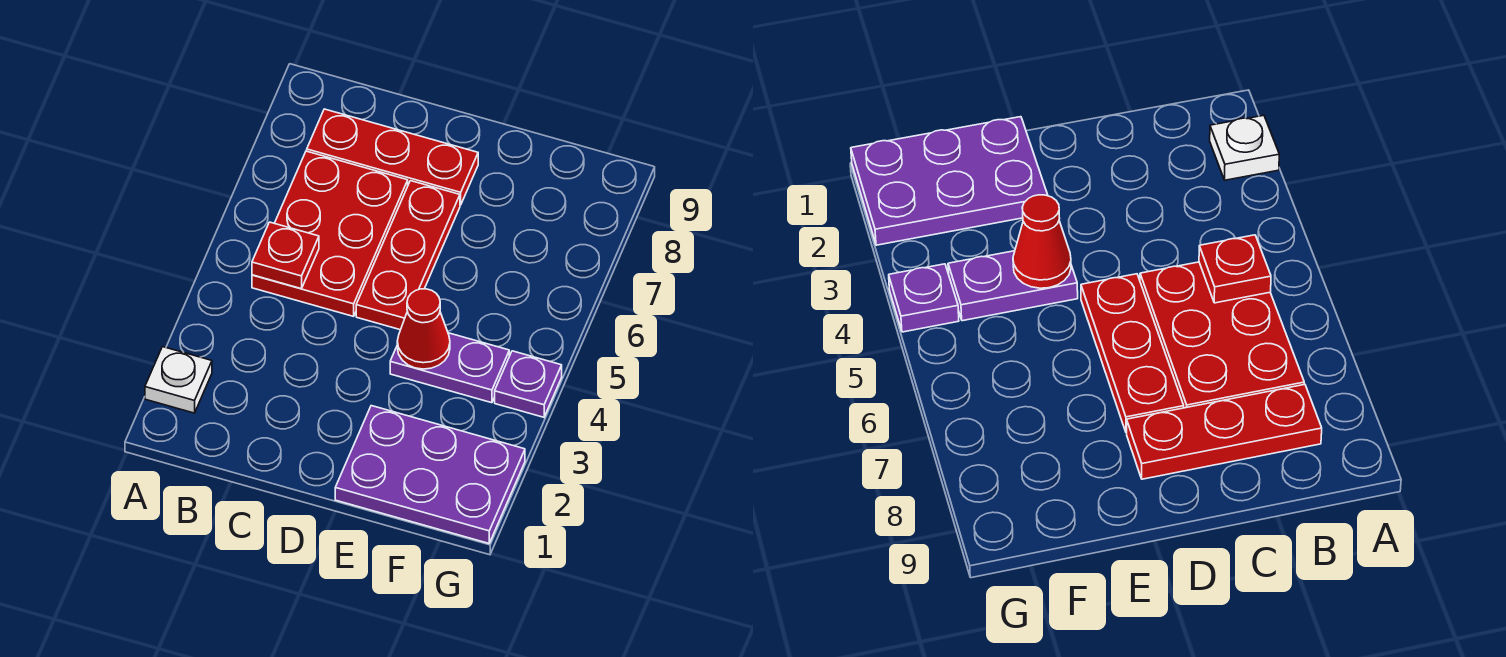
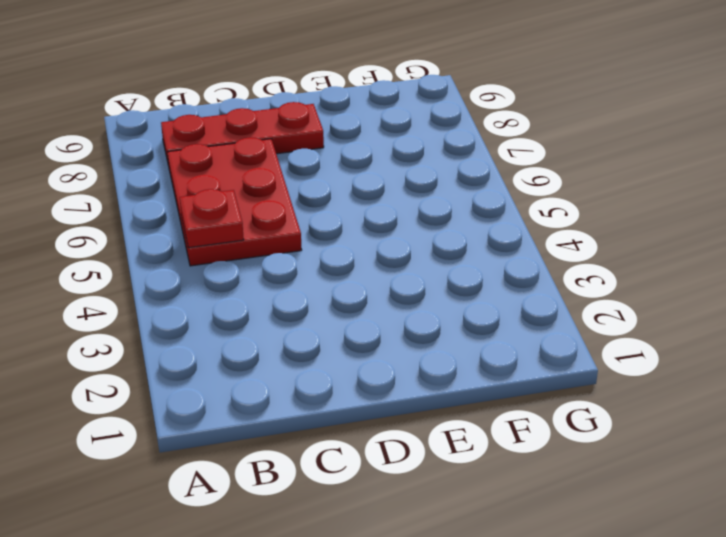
none -> white 1x1 plate [145,347,212,413]
none -> red 1x3 plate [356,181,460,330]

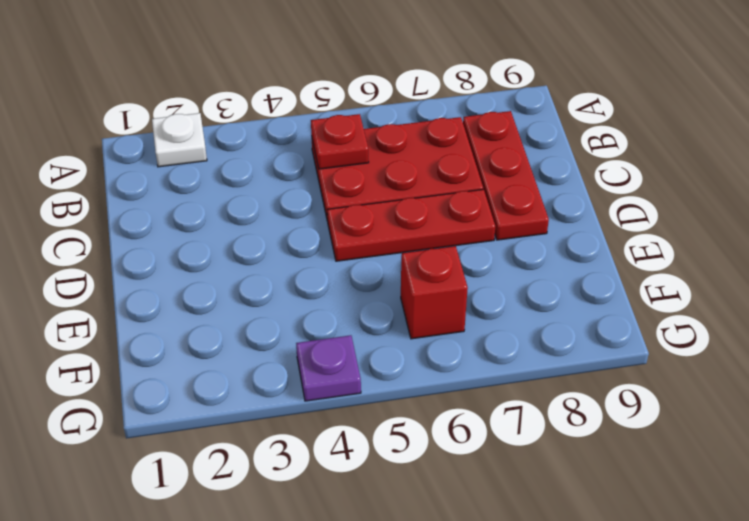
red 1x1 brick [401,246,468,339] -> none
none -> purple 2x3 plate [335,406,525,543]
none -> purple 1x2 plate [390,333,509,403]

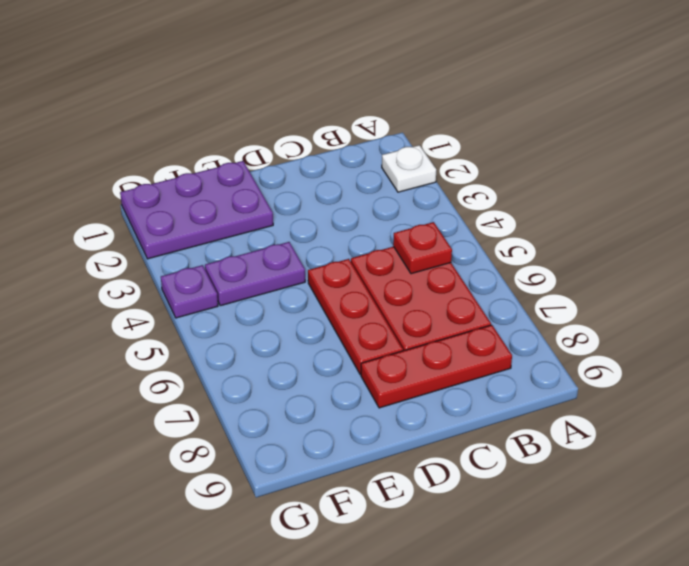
none -> red 1x1 cone [397,289,450,369]

